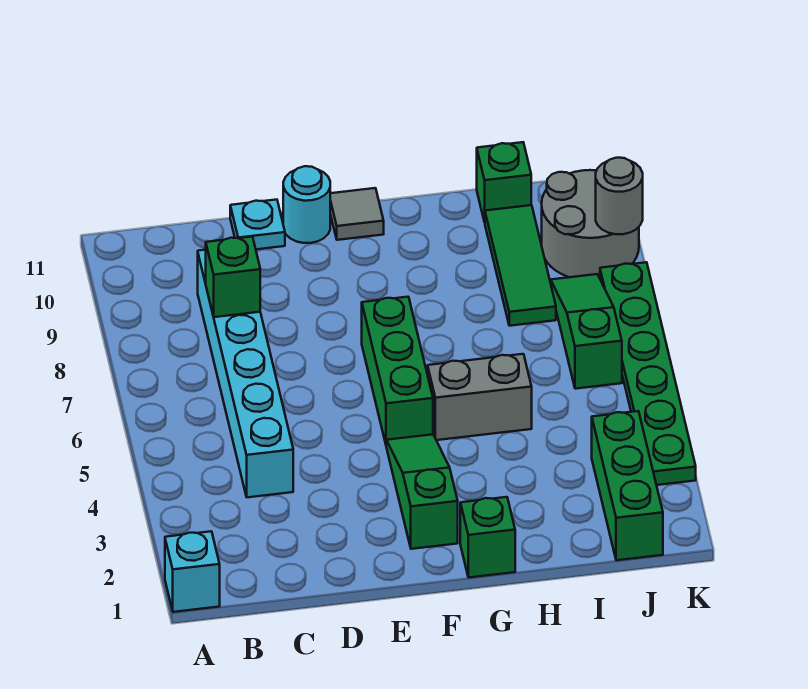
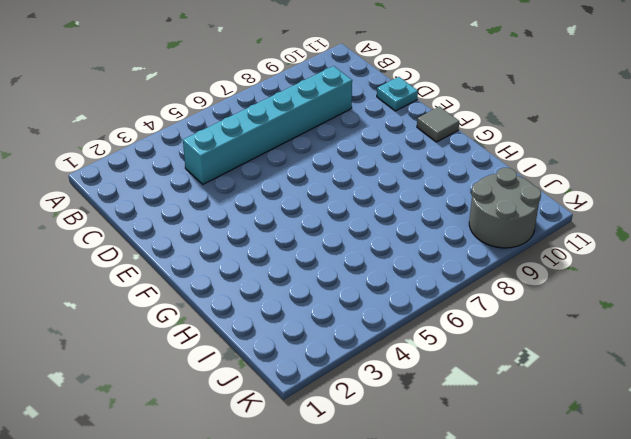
none -> cyan 1x1 brick [165,531,220,612]
none -> cyan 1x1 round brick [283,166,330,243]
none -> green 1x3 slope [386,434,458,549]

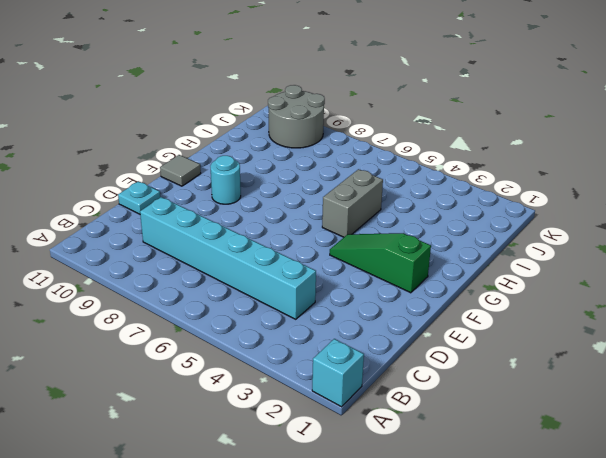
cyan 1x1 round brick [210,156,241,204] -> cyan 1x1 round brick moved to [283,166,330,243]
none -> green 1x3 brick [362,297,433,444]
none -> green 1x1 brick [460,497,515,577]
none -> green 1x3 tile [485,205,556,326]

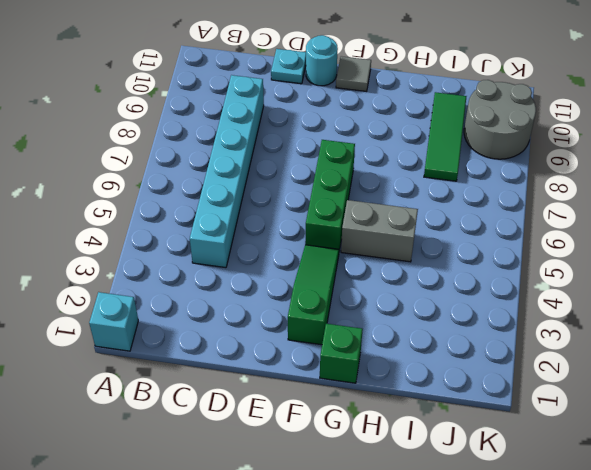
none -> green 1x1 brick [477,142,531,222]
none -> green 1x3 brick [592,411,663,560]
none -> green 1x3 slope [551,274,622,389]

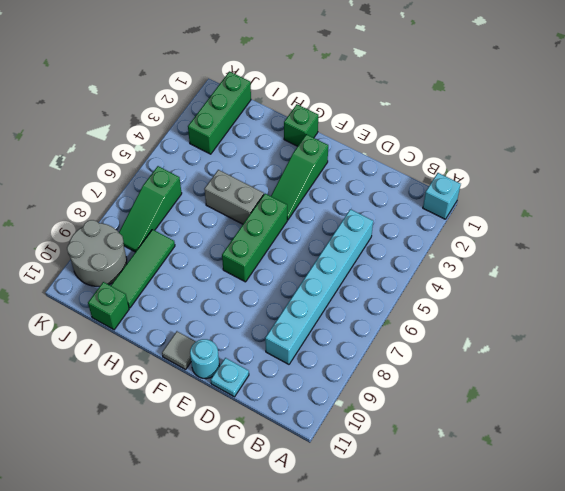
none -> green 1x6 plate [600,262,696,485]
none -> green 1x1 brick [206,237,260,317]
none -> grey 1x1 round brick [596,158,643,234]

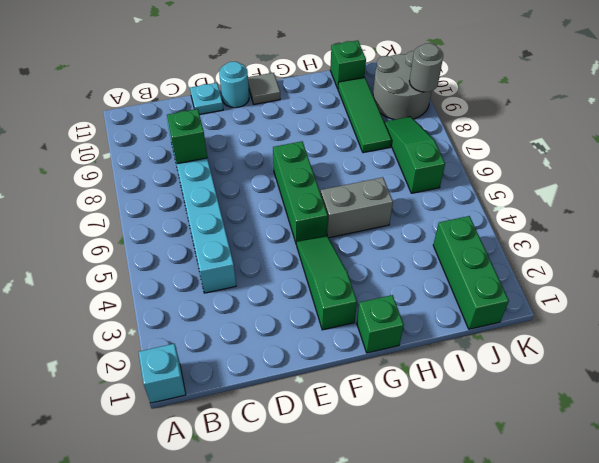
none -> green 1x6 plate [600,262,696,485]

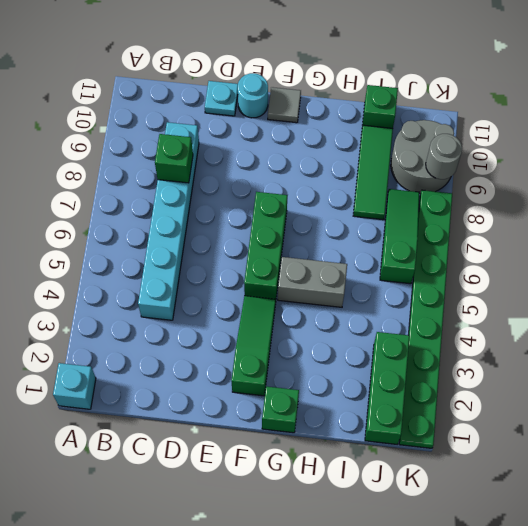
green 1x8 plate [399,190,452,448] -> green 1x6 plate [600,262,696,485]

